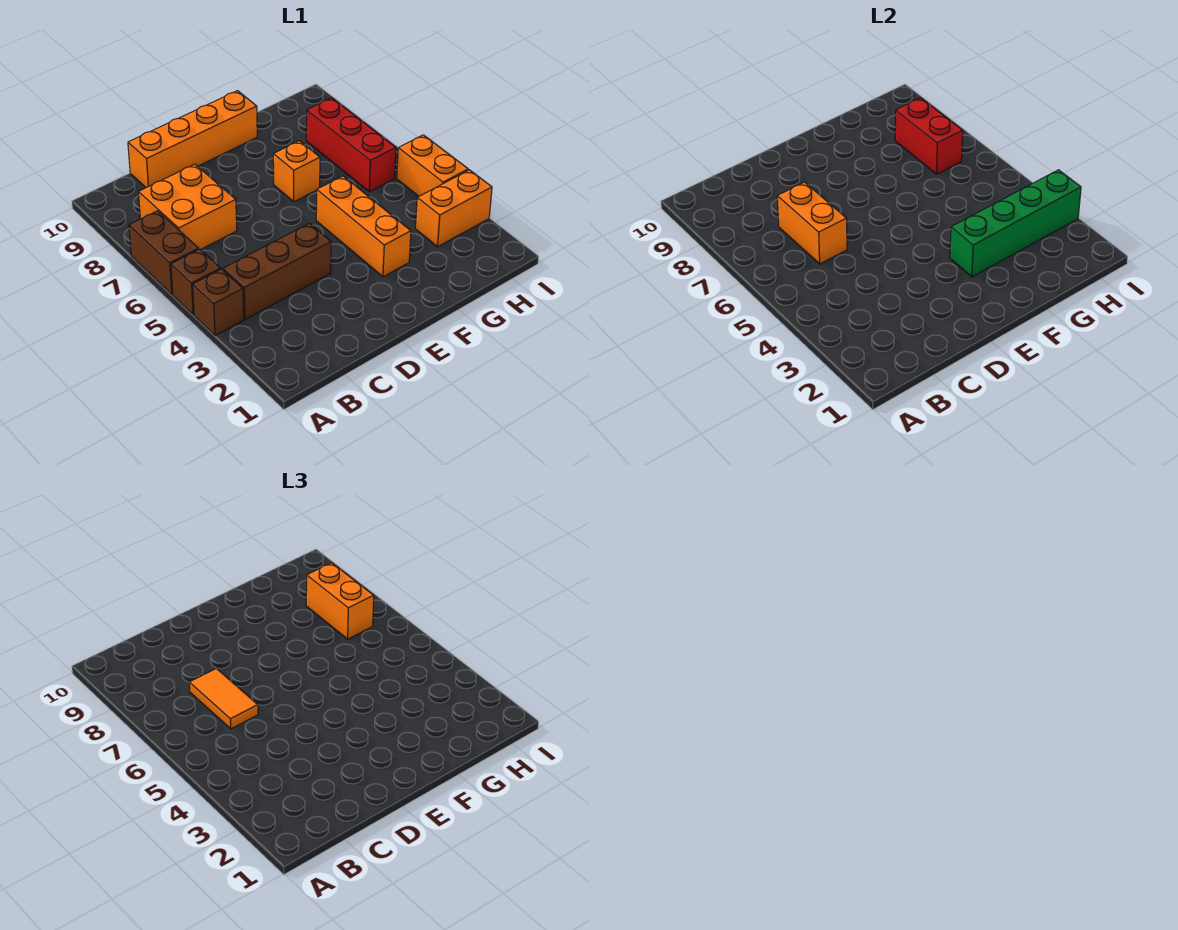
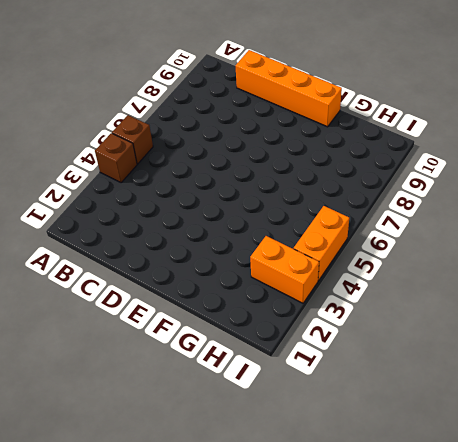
none -> brown 1x2 brick [129,211,199,294]
none -> brown 1x3 brick [223,223,331,319]
none -> orange 2x2 brick [139,164,237,250]

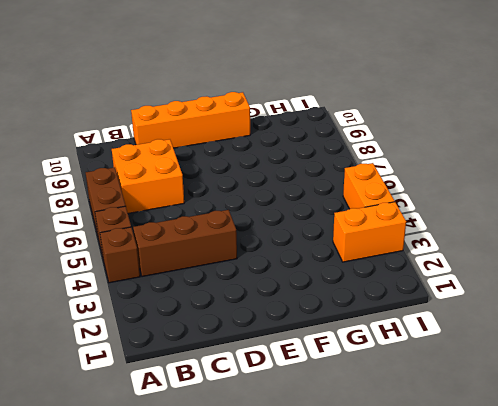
none -> orange 1x3 brick [316,176,411,277]
none -> orange 1x1 brick [273,141,320,202]
none -> red 1x3 brick [306,98,396,192]

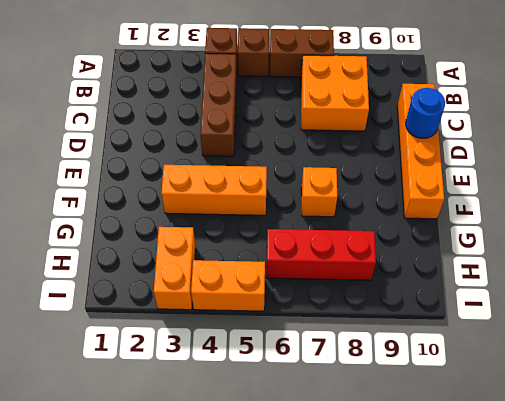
blue 1x1 round brick [406,88,445,138] -> none
none -> orange 1x2 brick [777,182,847,264]
none -> green 1x4 brick [950,170,1081,277]
none -> red 1x2 brick [895,98,963,174]

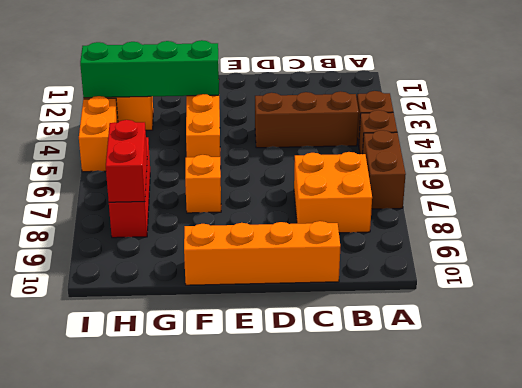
none -> orange 1x2 brick [777,182,847,264]
none -> orange 1x2 tile [189,669,258,729]
none -> orange 1x2 brick [306,563,374,639]

